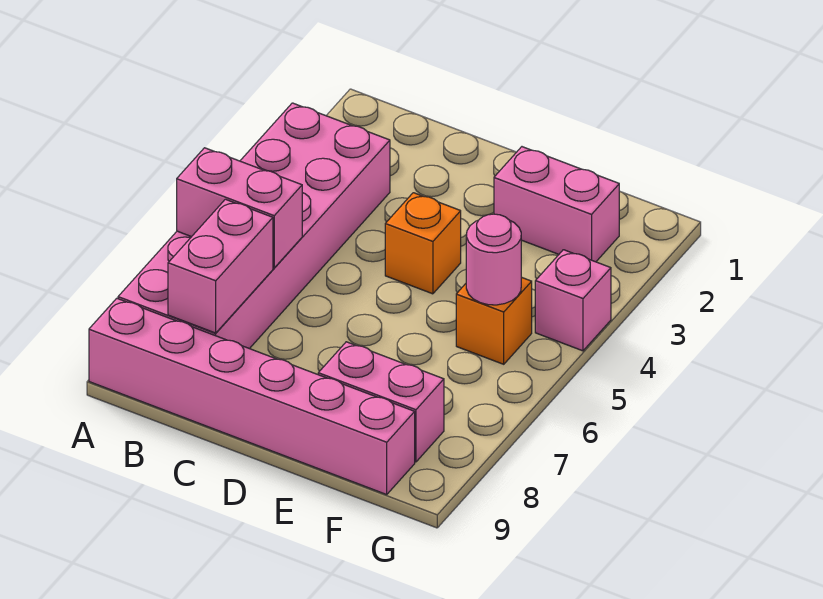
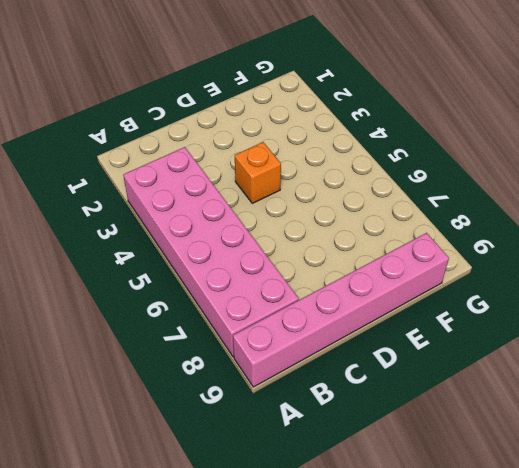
none -> pink 1x2 brick [494,147,619,262]
none -> pink 1x2 brick [318,342,444,462]

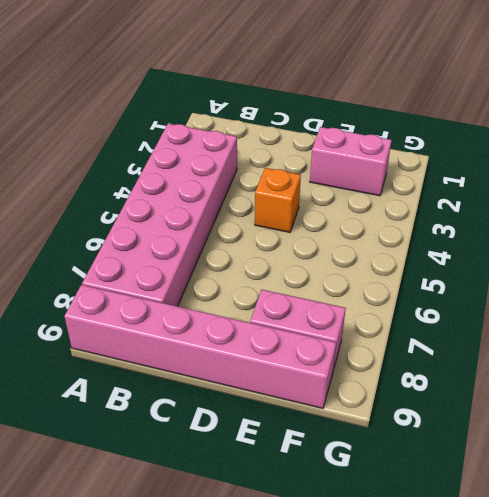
none -> orange 1x1 brick [456,277,532,364]
none -> pink 1x1 brick [535,250,611,351]

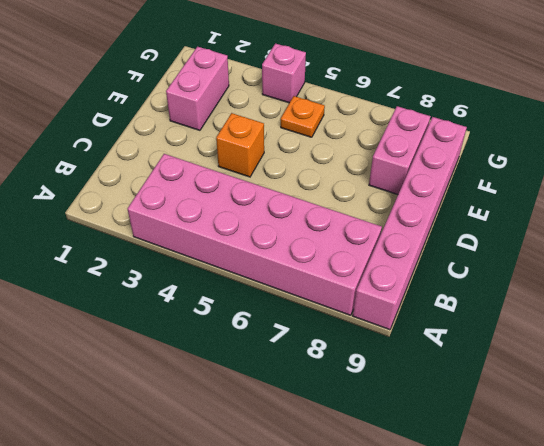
orange 1x1 plate [281,96,325,137] -> orange 1x1 brick [456,277,532,364]
none -> pink 1x2 brick [177,148,302,268]
none -> pink 1x2 brick [168,199,273,333]

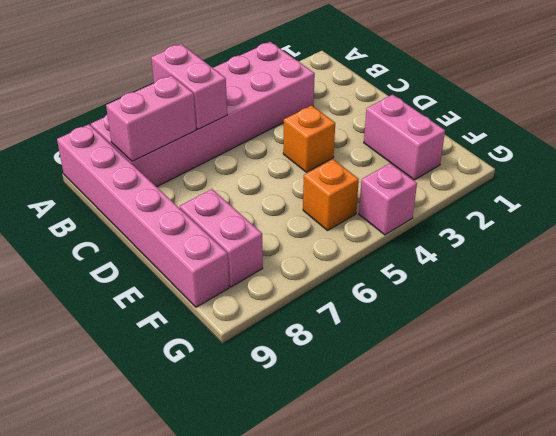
none -> pink 1x1 round brick [466,214,521,305]

